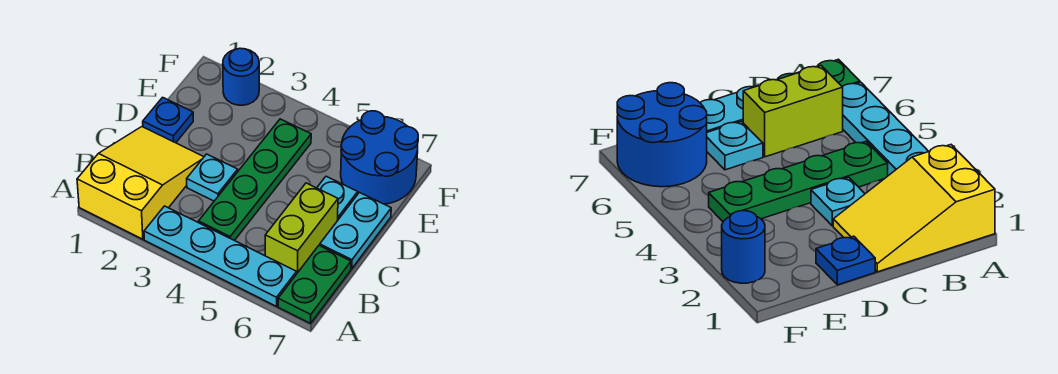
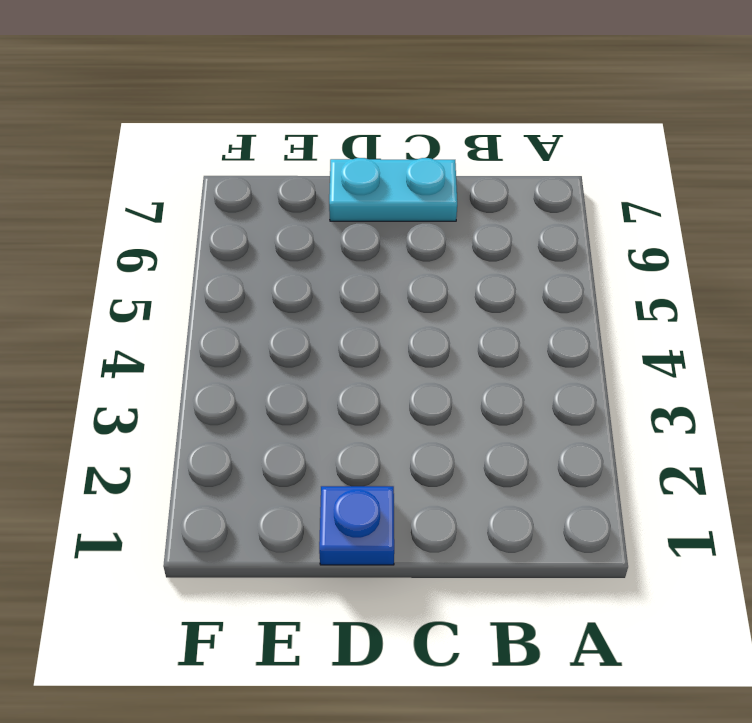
none -> yellow 2x3 slope [77,127,204,239]
none -> cyan 1x4 plate [144,206,297,306]

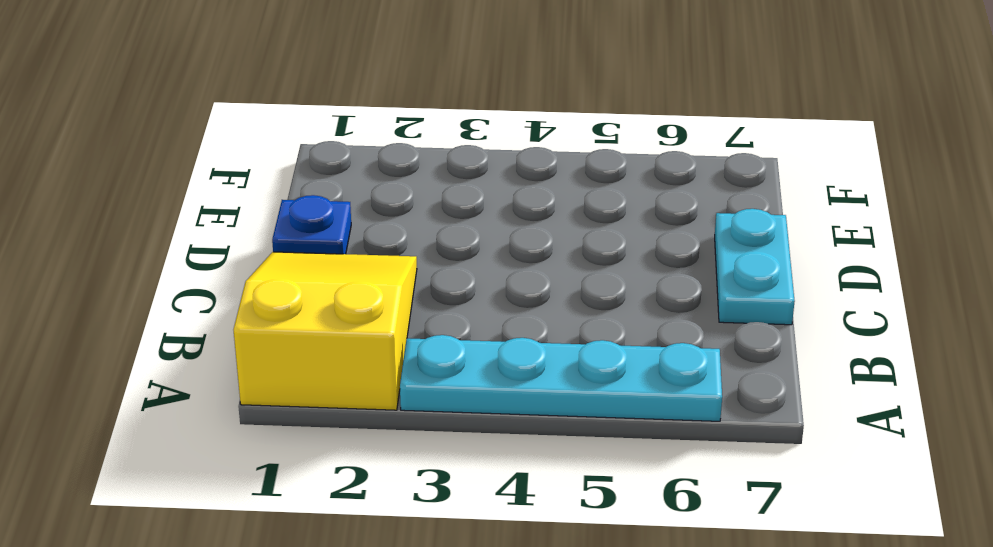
none -> green 1x2 plate [278,245,351,323]
none -> green 1x4 plate [198,119,311,241]

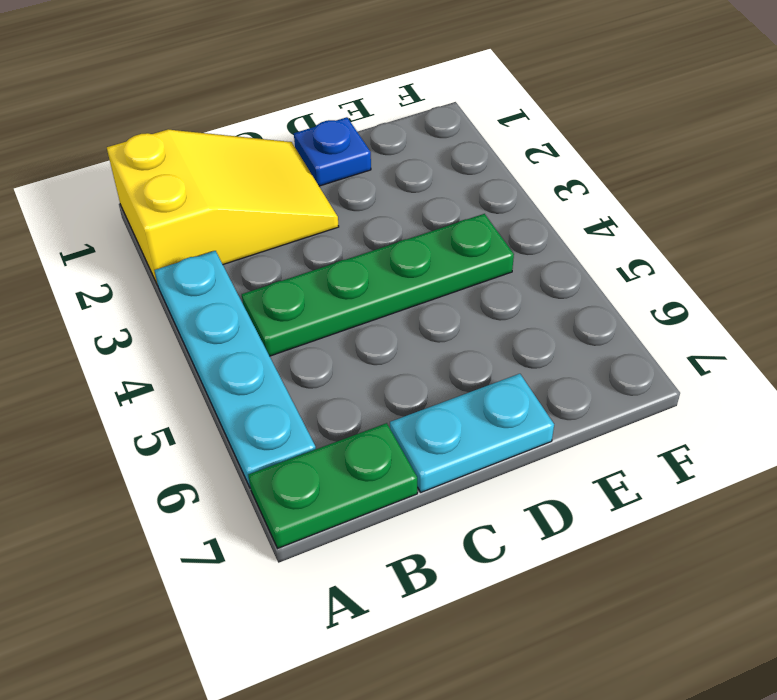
none -> lime 1x2 brick [265,183,338,274]
none -> cyan 1x1 plate [187,154,238,201]

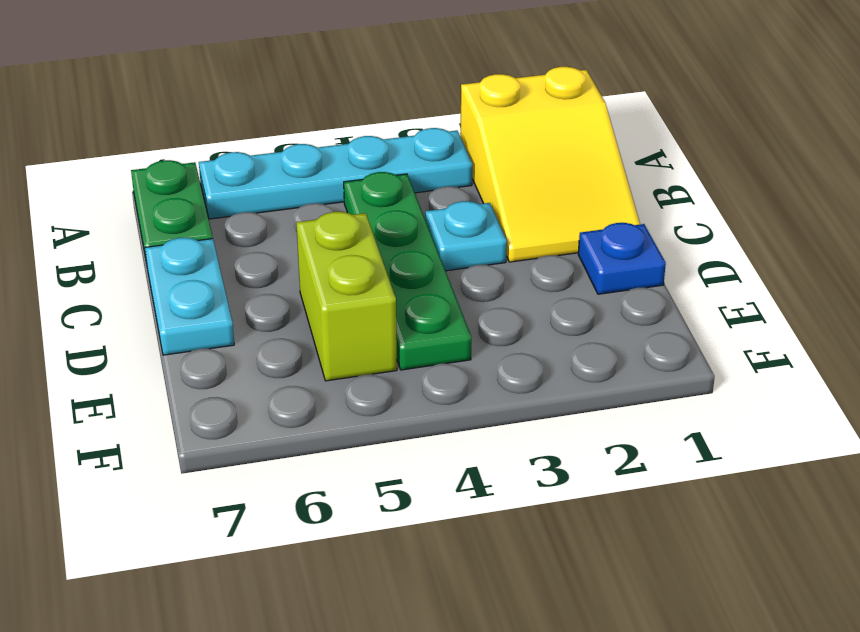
lime 1x2 brick [296,212,397,381] -> lime 1x2 brick moved to [265,183,338,274]
none -> cyan 1x1 plate [317,176,358,221]
none -> blue 2x2 round brick [341,111,418,204]

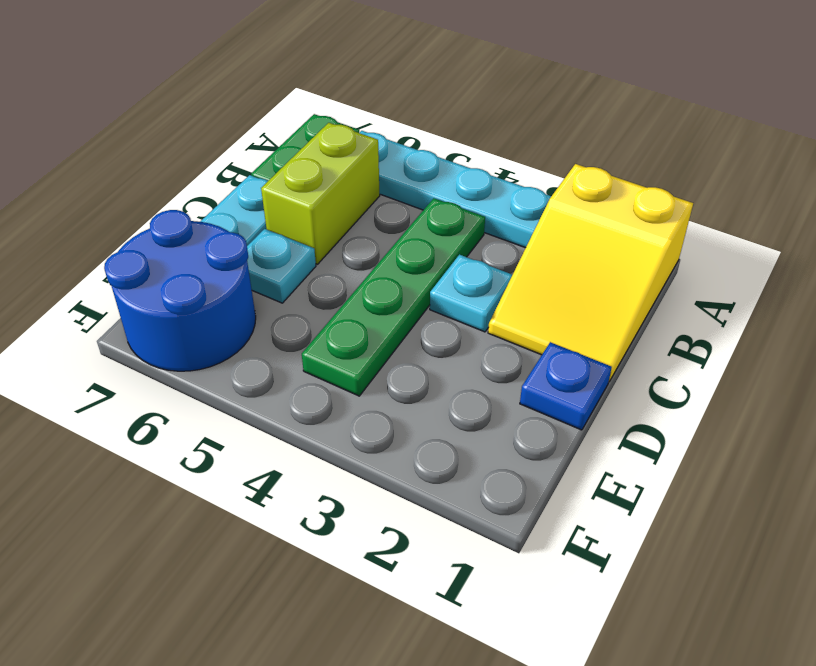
none -> blue 1x1 round brick [223,48,259,105]

